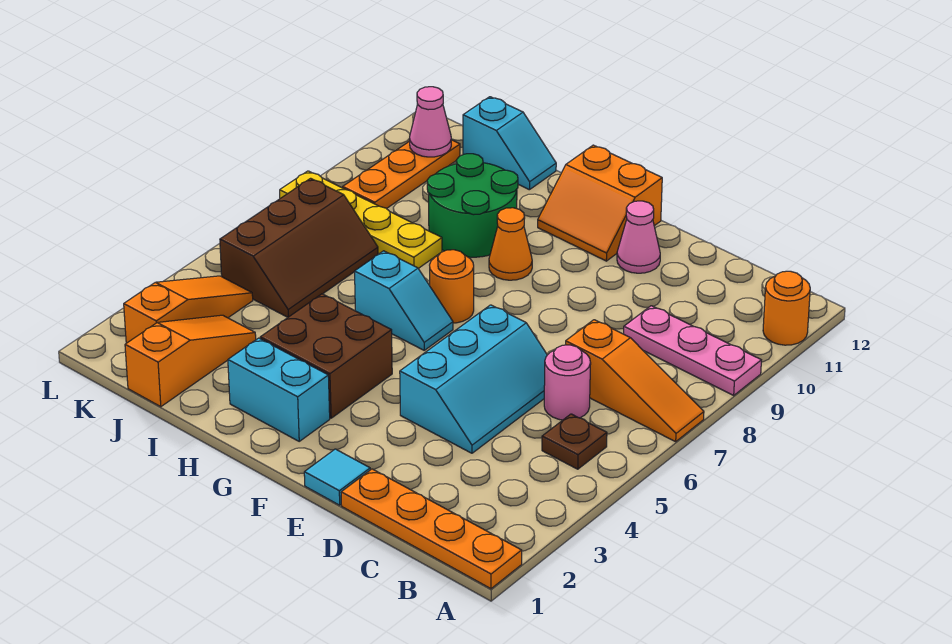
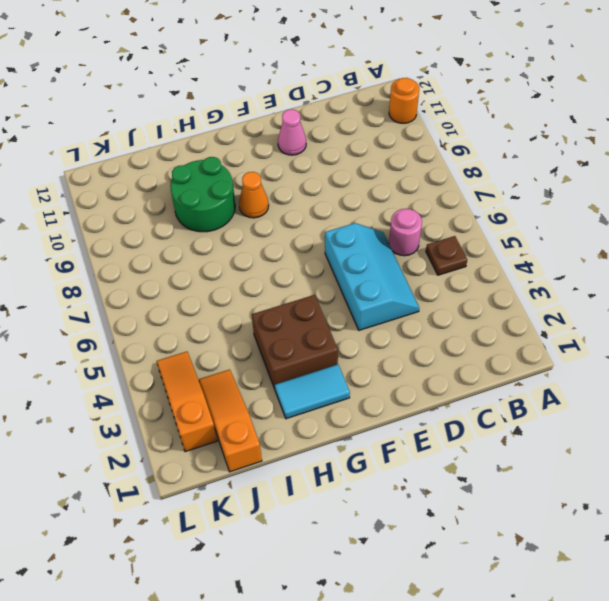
cyan 1x2 tile [275,365,350,419] -> cyan 1x2 brick [228,338,330,441]
none -> orange 1x4 plate [341,469,522,589]
none -> orange 1x3 slope [566,320,704,442]
none -> pink 1x3 plate [624,306,761,395]

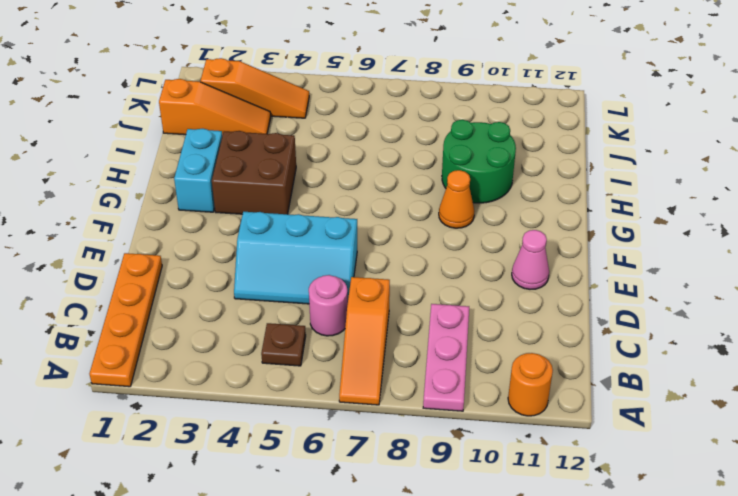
none -> cyan 1x1 tile [304,449,370,505]
none -> orange 2x2 slope [538,145,662,261]
none -> cyan 1x2 slope [355,251,453,350]

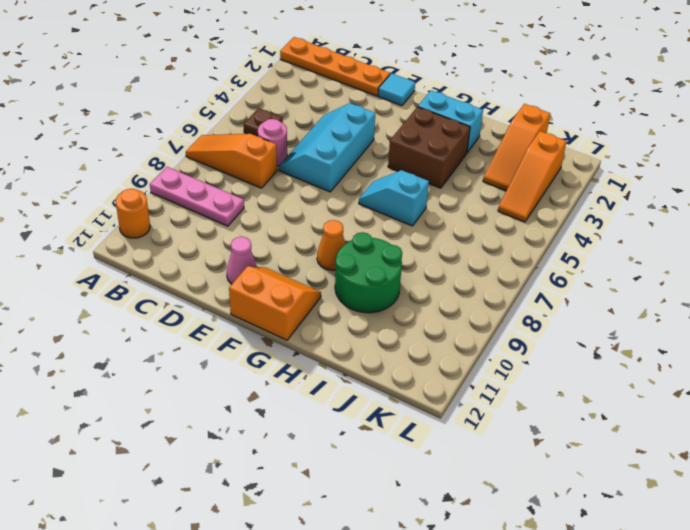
none -> orange 1x1 round brick [430,250,474,323]
none -> yellow 1x4 plate [280,171,442,268]
none -> cyan 1x2 slope [463,97,556,190]

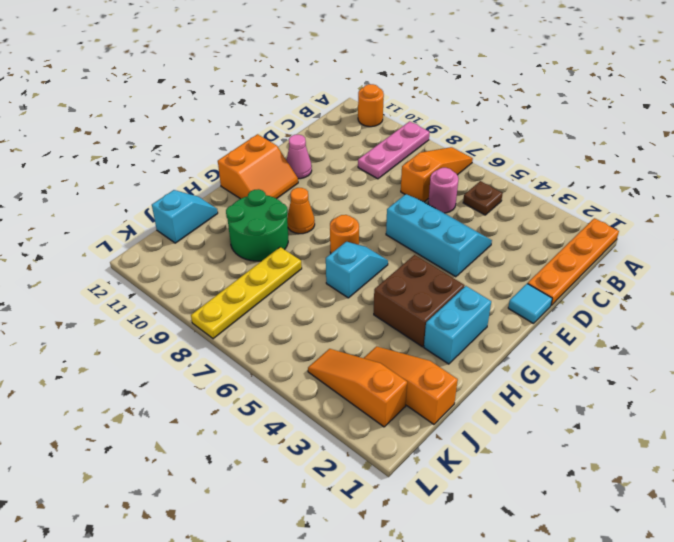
none -> brown 2x3 slope [220,178,378,317]
none -> orange 1x3 plate [343,140,460,209]
none -> pink 1x1 cone [410,87,451,157]

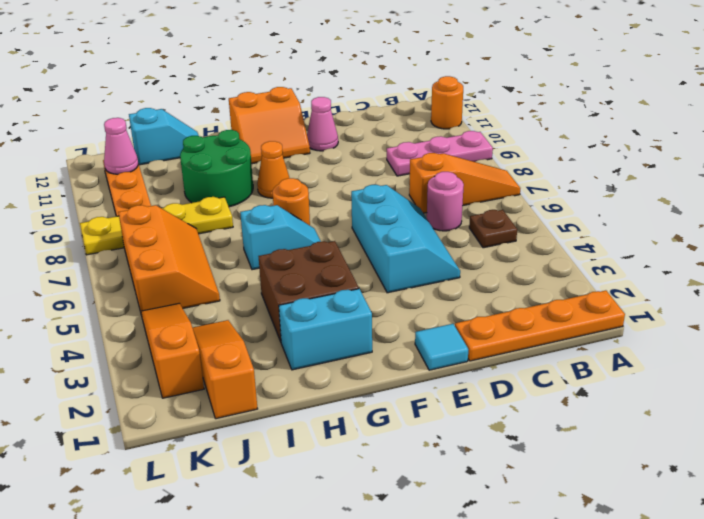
orange 2x3 slope [118,205,220,312] -> brown 2x3 slope [220,178,378,317]

